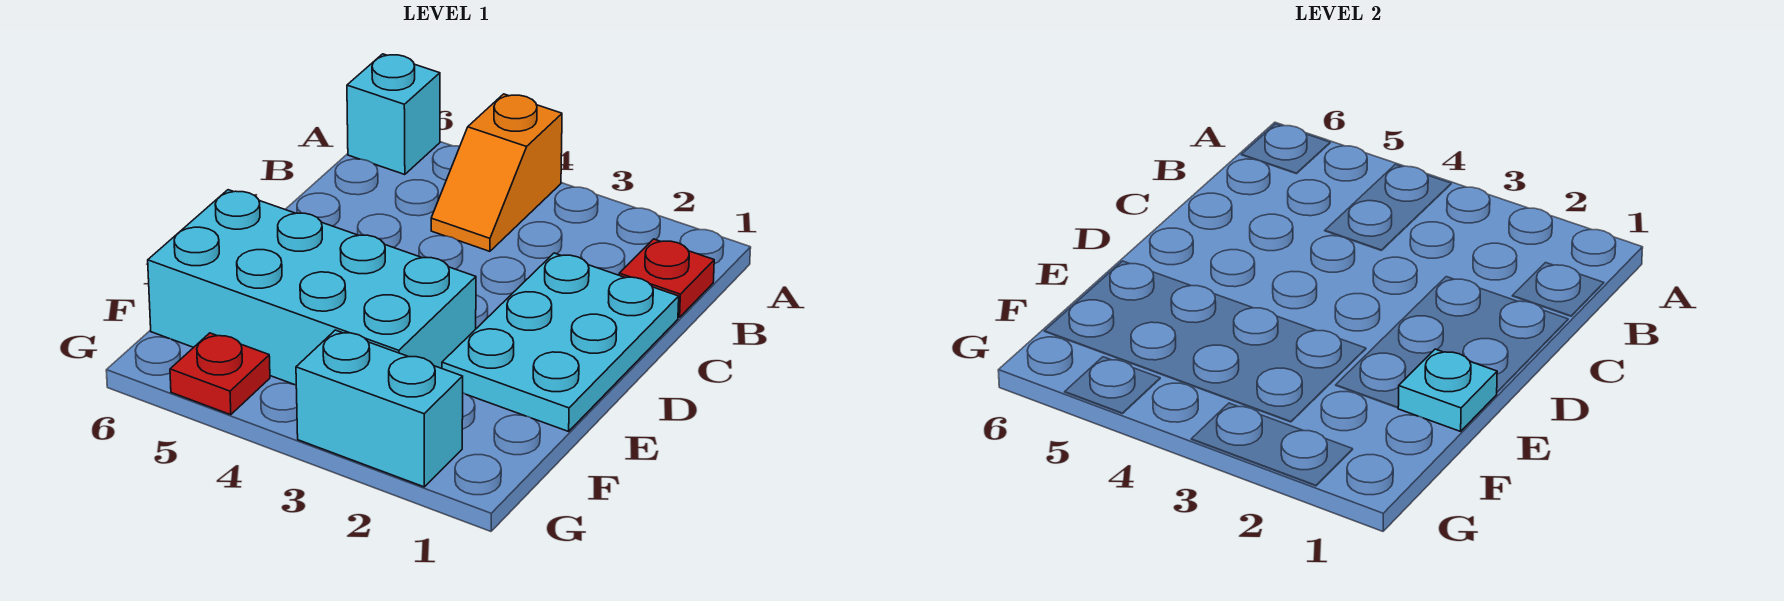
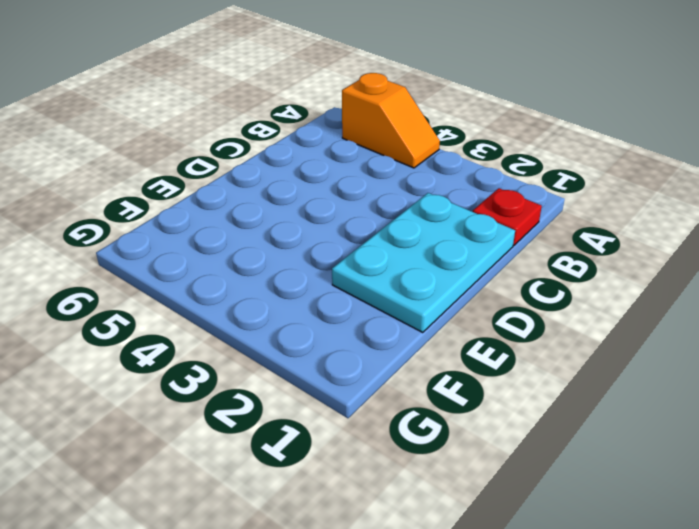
orange 1x2 slope [342,73,440,168] -> orange 1x2 slope turned to [431,94,562,251]
none -> cyan 1x1 brick [347,54,440,175]
none -> cyan 2x4 brick [148,190,476,385]

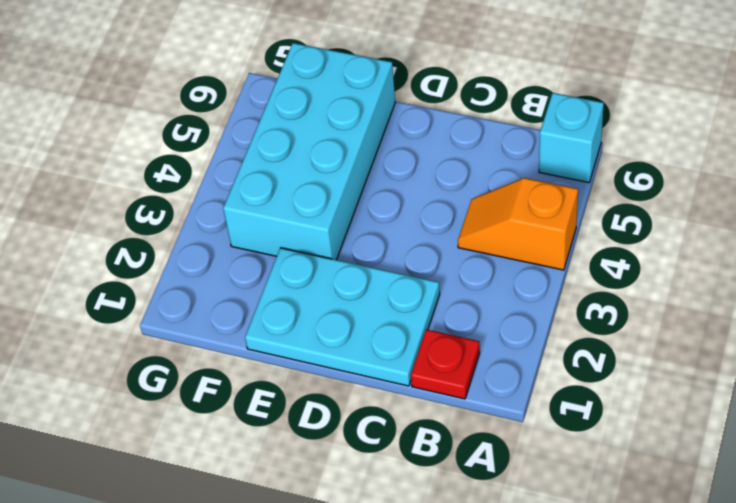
none -> cyan 1x2 brick [296,330,463,487]
none -> red 1x1 plate [170,333,270,415]

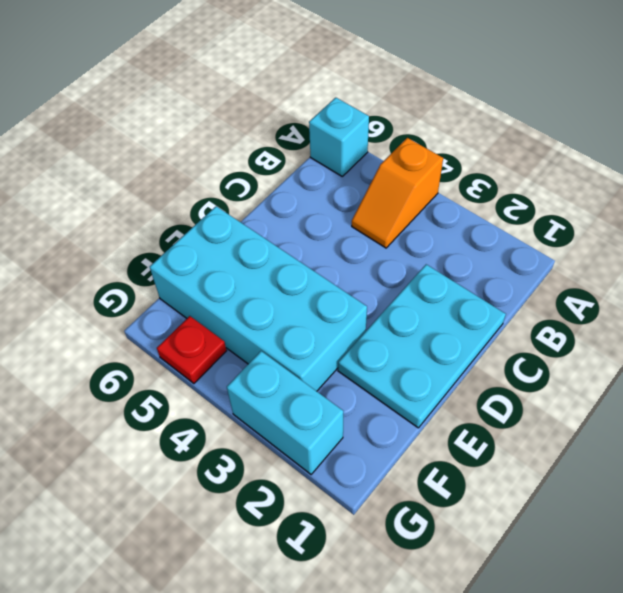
none -> red 1x1 plate [619,239,714,317]
none -> cyan 1x1 plate [1398,349,1497,431]

